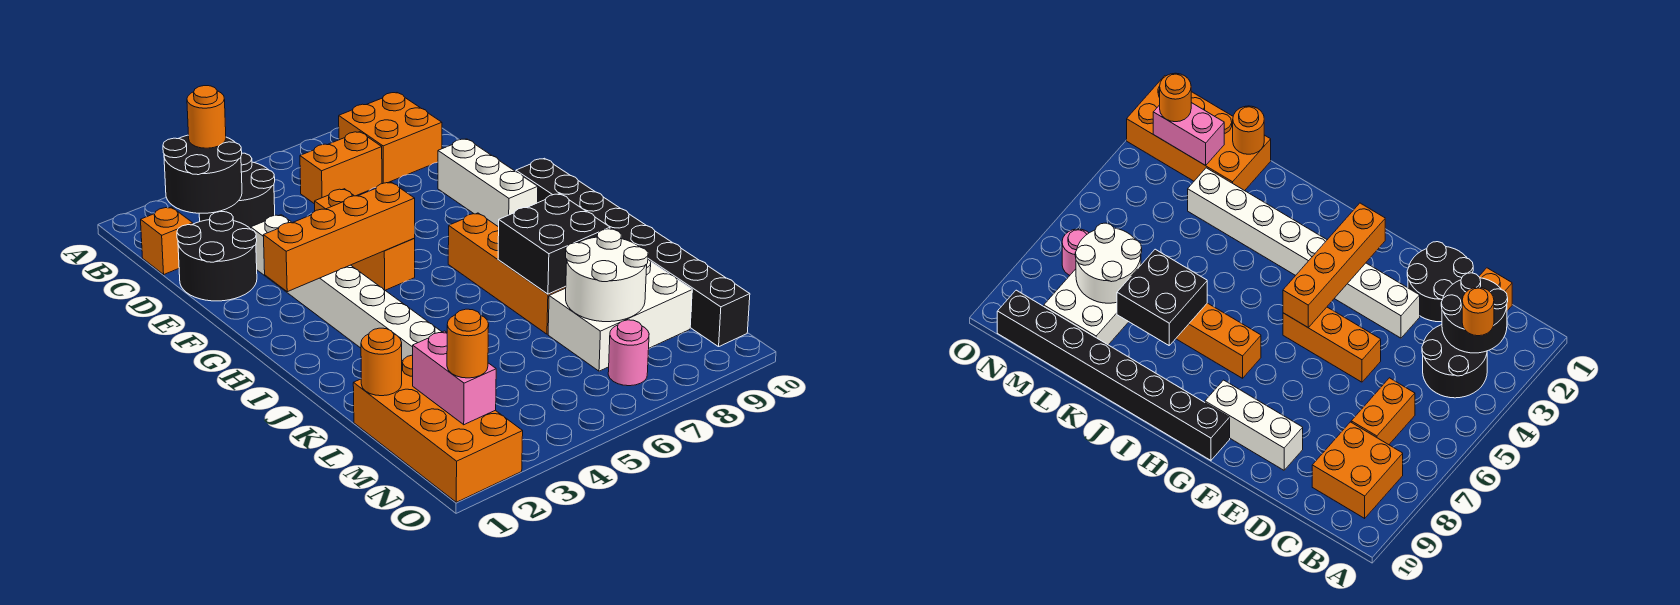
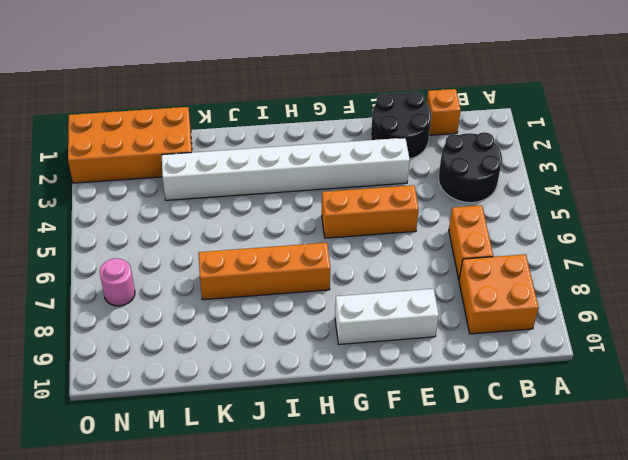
none -> black 1x8 brick [516,158,750,347]
none -> white 2x3 brick [548,259,692,371]
none -> black 2x2 round brick [163,135,242,213]

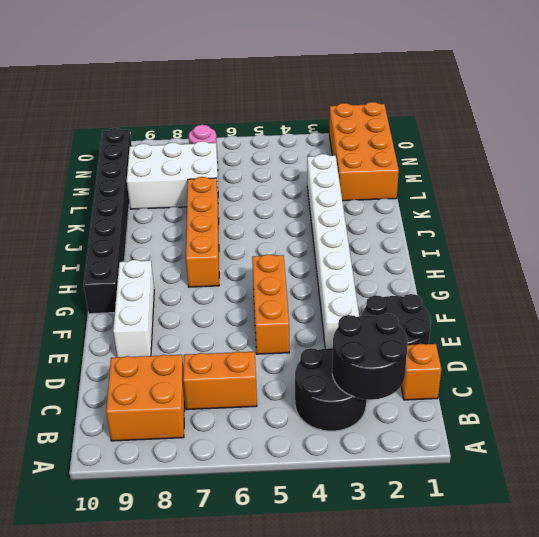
none -> orange 1x4 brick [263,182,415,292]
none -> black 2x2 brick [498,194,610,294]
none -> orange 1x1 round brick [361,328,402,396]

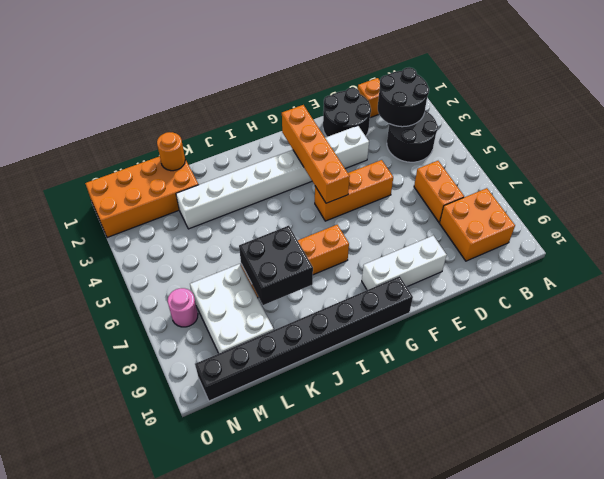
none -> white 2x2 round brick [566,229,648,322]
none -> pink 1x2 brick [413,331,496,425]
none -> orange 1x1 round brick [187,86,226,148]

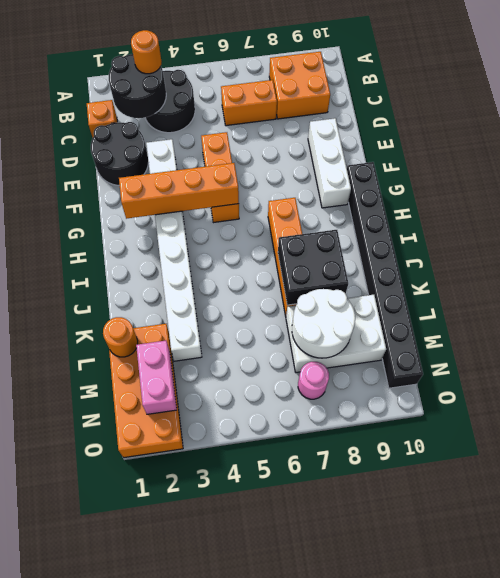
none -> orange 1x1 round brick [447,309,489,378]

